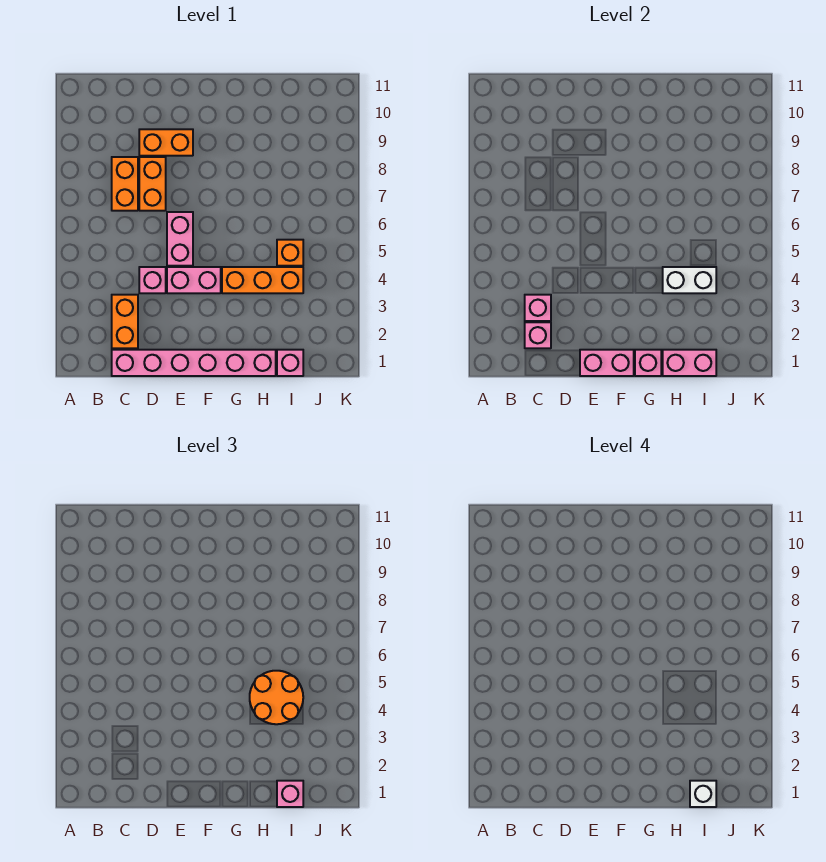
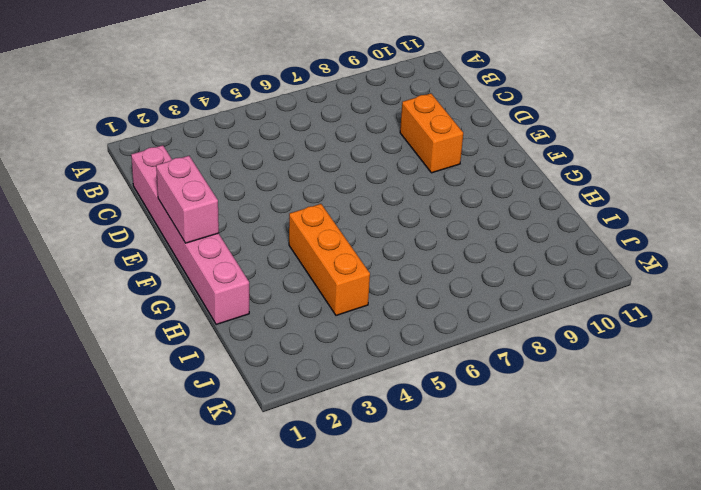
none -> orange 1x2 brick [112,295,138,348]
none -> orange 1x2 brick [112,157,138,211]
none -> pink 1x1 brick [139,267,166,293]

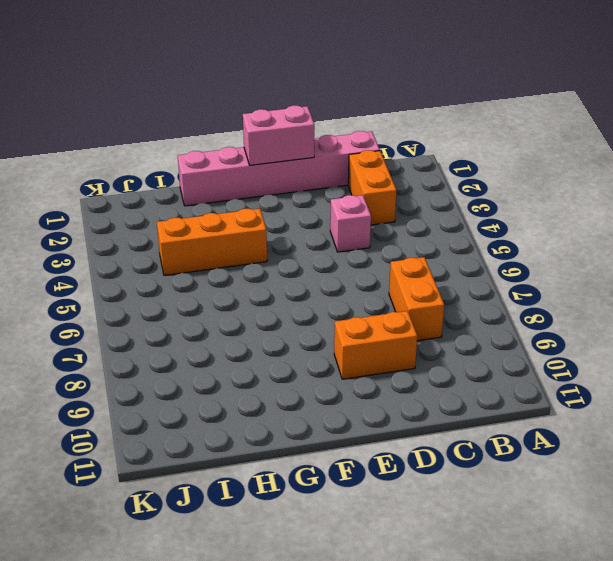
none -> orange 1x2 brick [139,157,166,211]
none -> pink 1x2 brick [167,267,221,293]
none -> pink 1x2 brick [167,212,193,266]

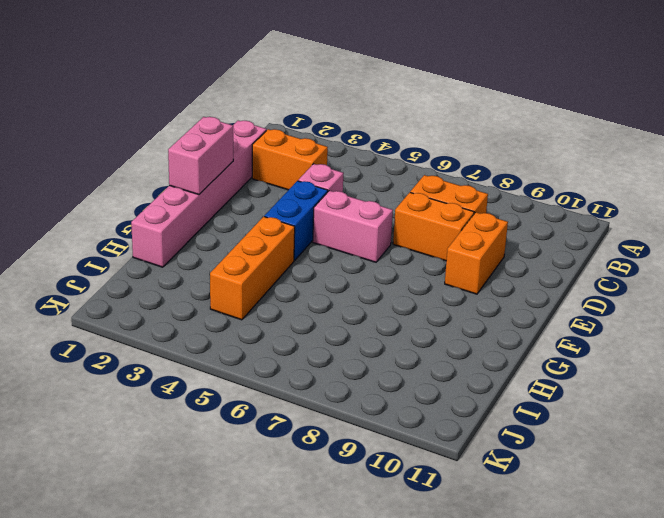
blue 1x2 brick [264,181,328,261] -> pink 1x2 brick [167,267,221,293]
none -> pink 1x1 brick [277,350,303,376]
none -> orange 1x1 brick [277,240,303,266]
none -> pink 1x1 brick [525,322,551,348]

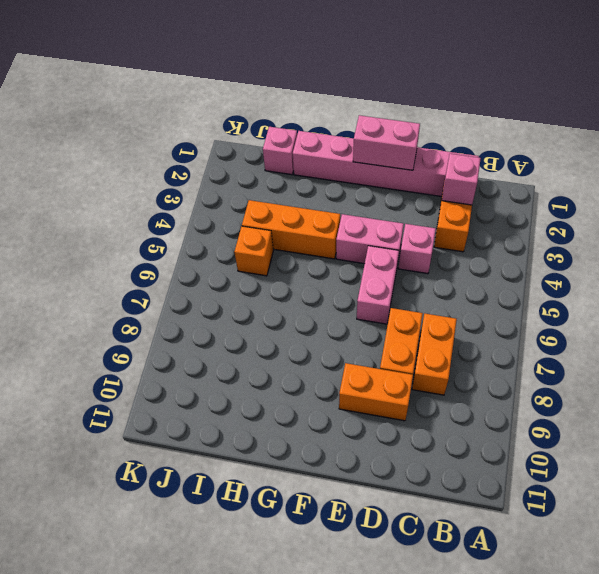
none -> pink 1x1 brick [525,295,551,321]
none -> pink 1x1 brick [635,350,661,376]
none -> pink 1x2 brick [663,350,716,376]

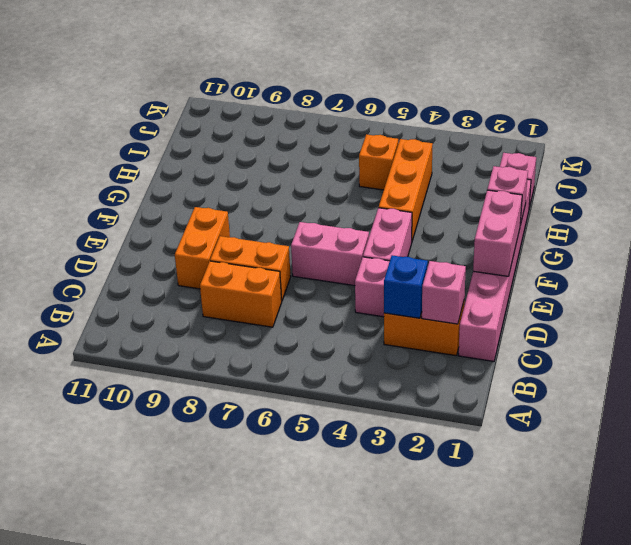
blue 1x1 brick [384,255,428,318] -> pink 1x1 brick [525,295,551,321]
none -> pink 1x2 brick [663,350,716,376]
none -> white 1x2 brick [663,267,716,293]
none -> orange 2x2 round brick [250,671,303,724]

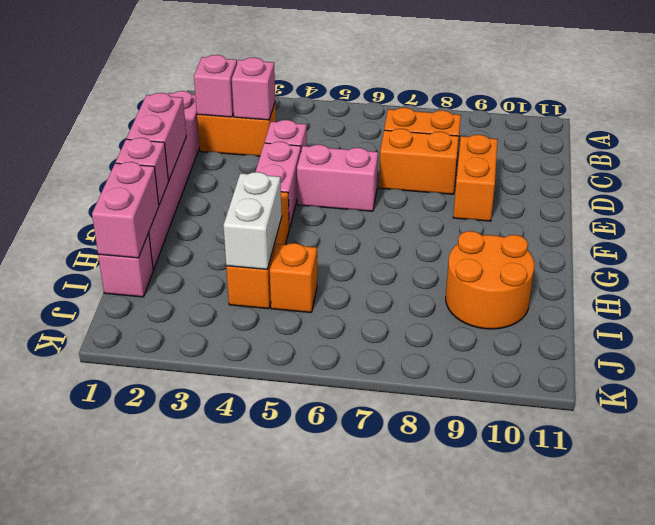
orange 2x2 round brick [446,231,535,329] -> orange 2x2 round brick moved to [250,671,303,724]
none -> pink 1x1 brick [277,781,303,807]
none -> white 1x1 brick [690,781,716,807]

